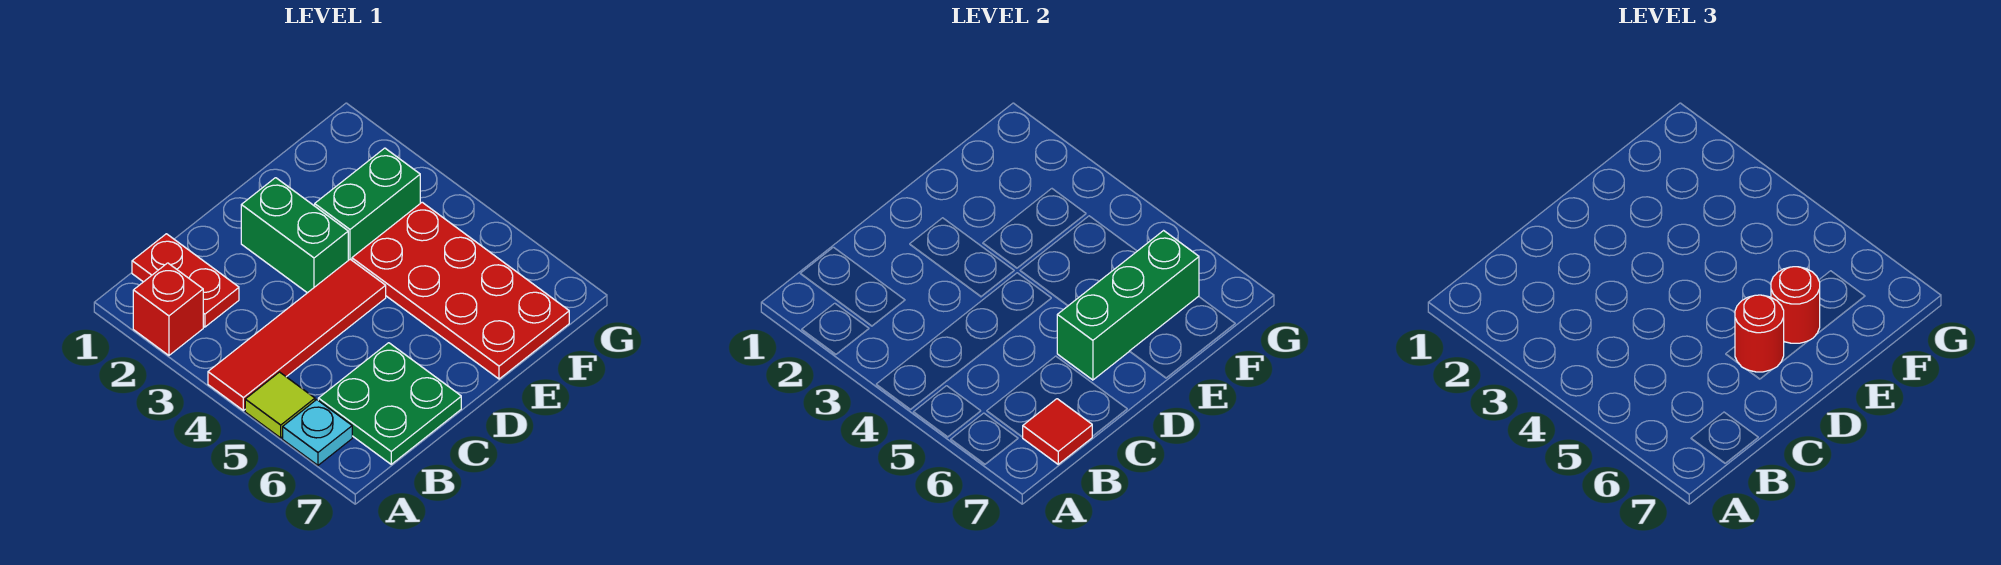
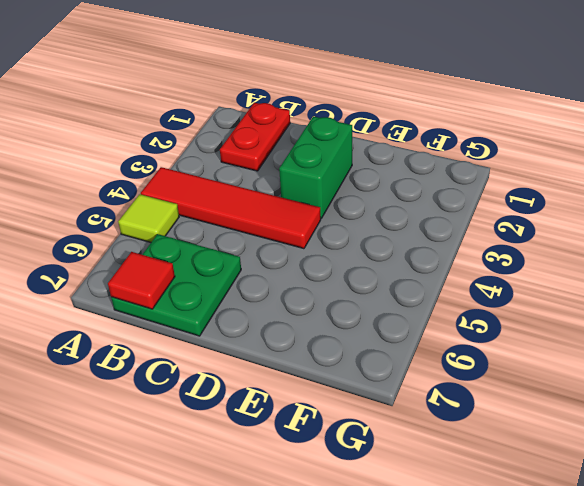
none -> red 1x1 brick [133,263,203,355]
none -> cyan 1x1 plate [283,400,352,465]
none -> green 1x2 brick [315,148,420,260]

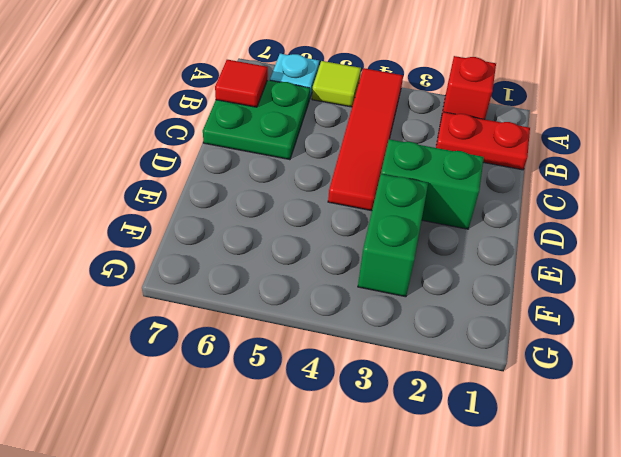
none -> red 2x4 plate [352,202,569,379]
none -> green 1x3 brick [1057,231,1199,380]
none -> red 1x1 round brick [1735,295,1784,372]

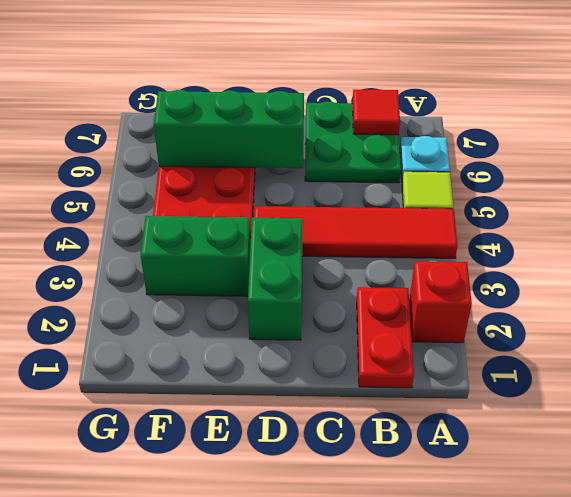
none -> red 1x1 round brick [1735,295,1784,372]
none -> red 1x1 round brick [1771,267,1820,343]

